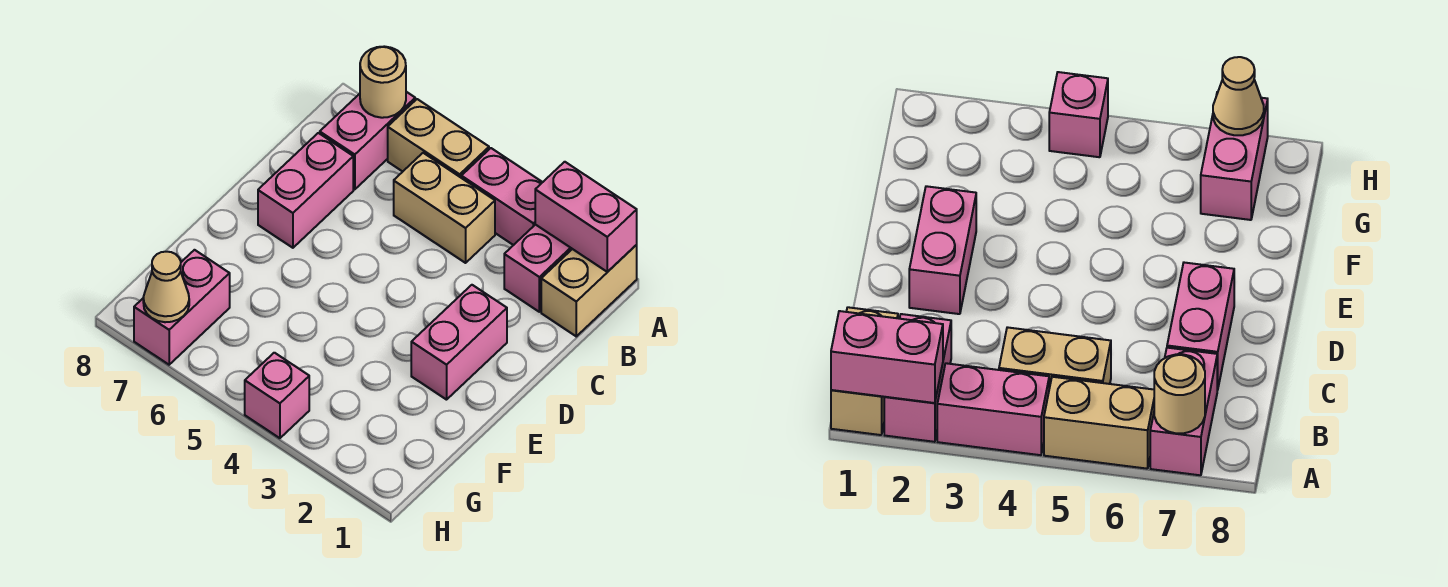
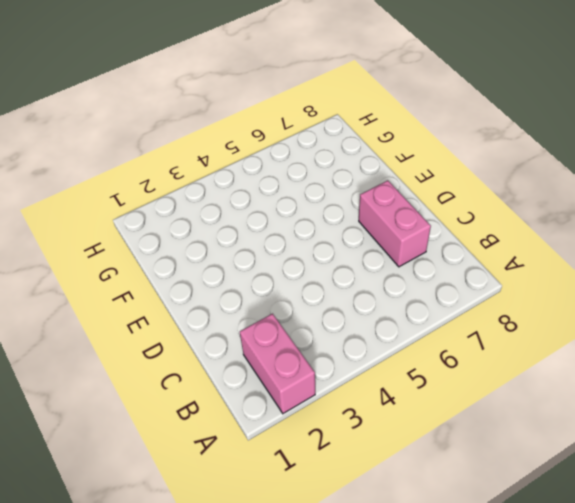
none -> tan 1x2 brick [541,245,637,336]
none -> pink 1x2 brick [461,148,542,245]
none -> tan 1x2 brick [388,99,489,177]

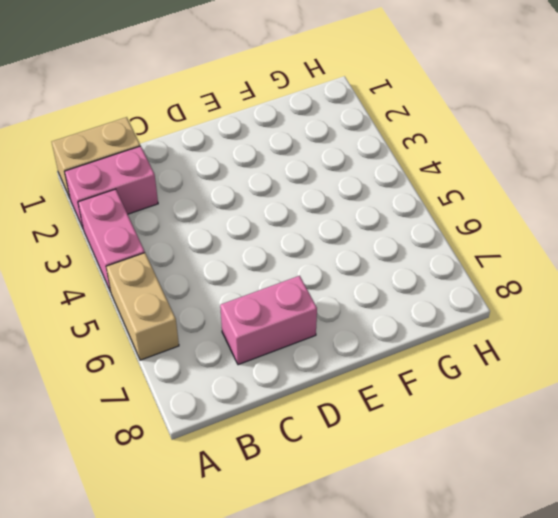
none -> pink 1x2 brick [320,92,415,189]
none -> tan 1x2 brick [394,153,495,263]
none -> pink 1x2 brick [411,285,507,400]

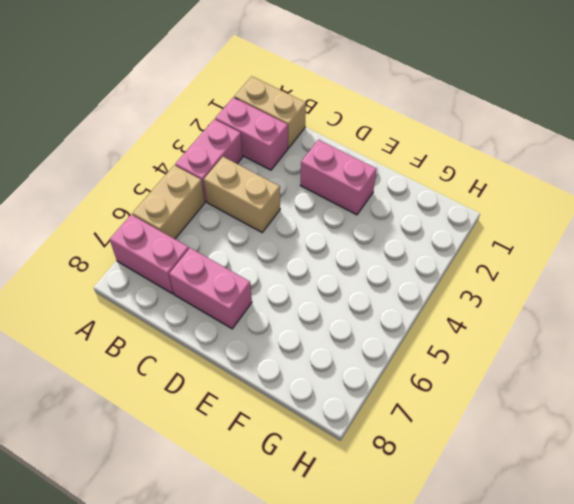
tan 1x2 brick [204,157,280,232] -> tan 1x2 brick turned to [394,153,495,263]
none -> pink 1x2 brick [134,250,230,365]
none -> pink 1x1 brick [245,353,309,438]
none -> pink 1x2 brick [535,162,637,272]

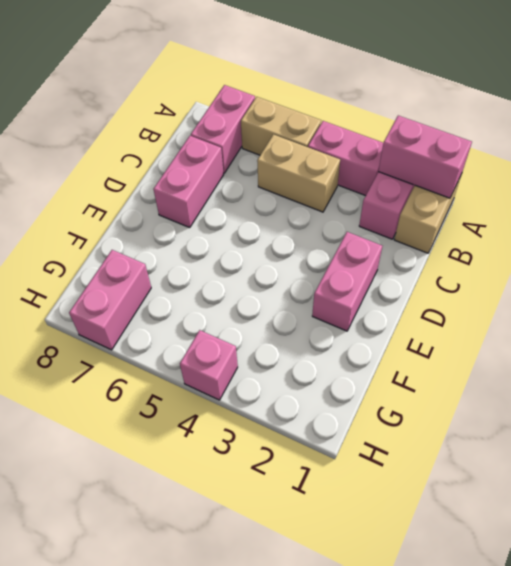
none -> tan 1x1 round brick [360,46,406,118]
none -> tan 1x1 cone [143,252,189,322]

